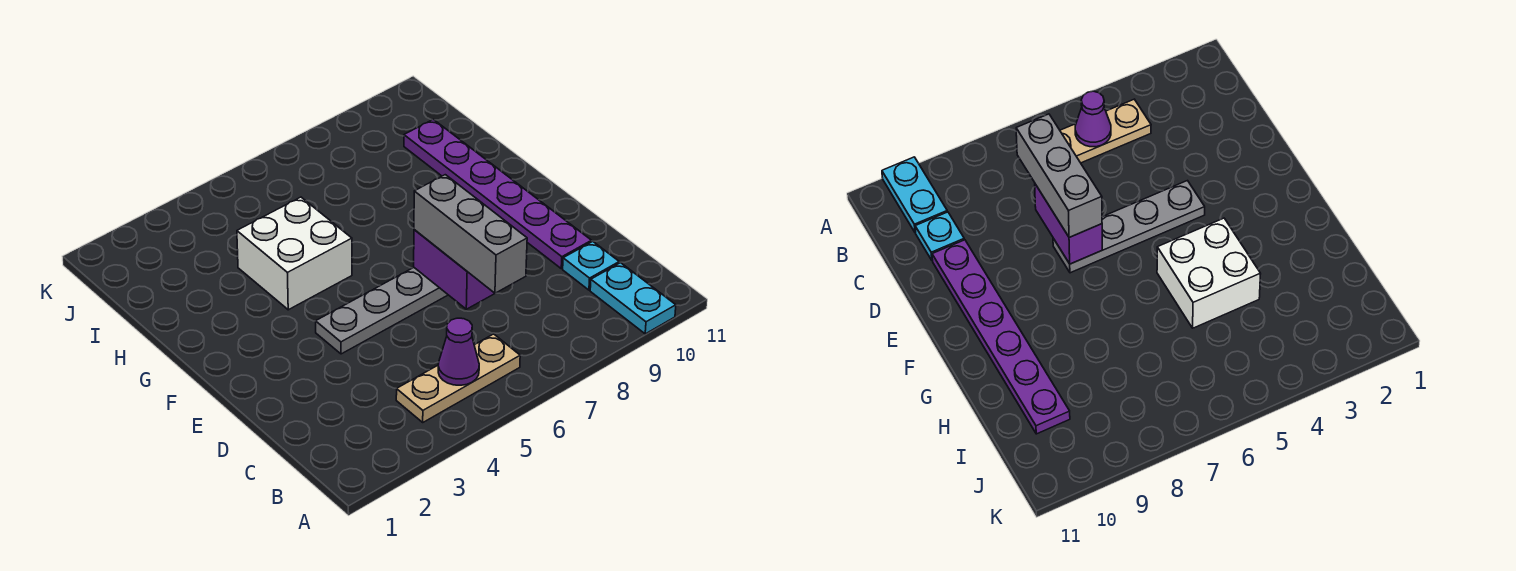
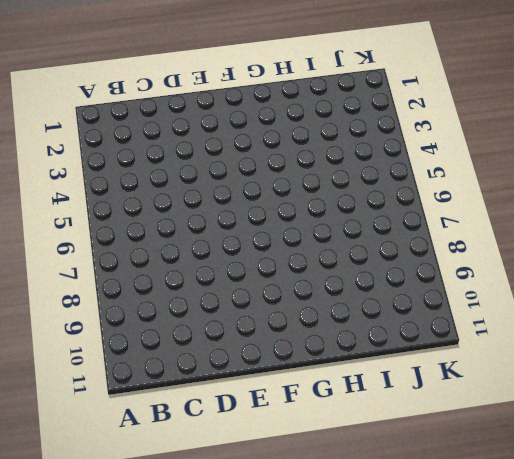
none -> cyan 1x2 plate [590,263,676,334]
none -> tan 1x3 plate [396,334,520,422]

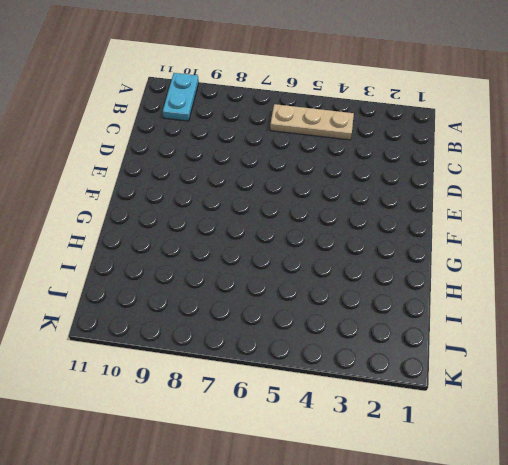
none -> cyan 1x1 plate [563,242,619,290]
none -> purple 1x6 plate [404,119,591,269]

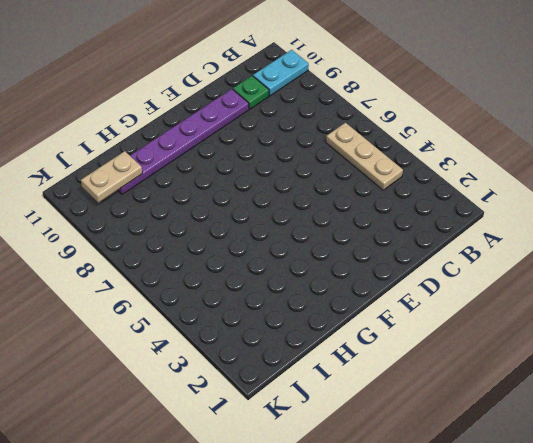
green 1x1 plate [233,76,269,109] -> cyan 1x1 plate [563,242,619,290]
tan 1x2 plate [81,151,142,203] -> none
none -> grey 1x4 plate [316,268,448,354]
none -> white 2x2 brick [237,197,352,310]

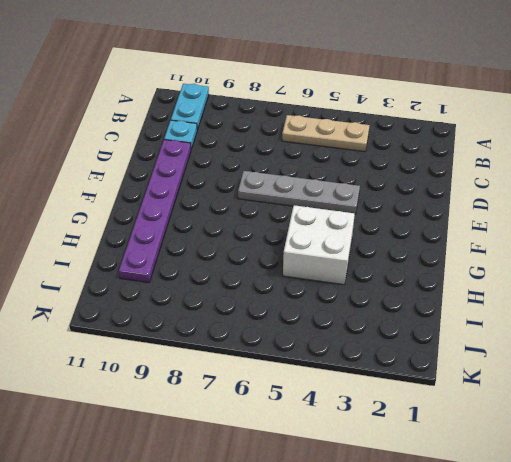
none -> purple 1x1 cone [438,318,479,385]
none -> purple 1x2 brick [414,230,495,309]

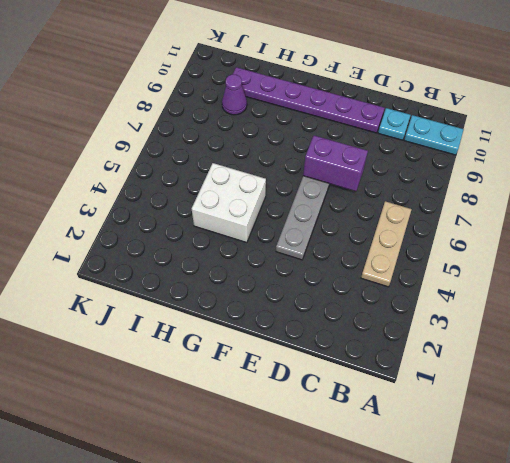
purple 1x1 cone [222,74,247,115] -> purple 1x1 cone moved to [438,318,479,385]
none -> grey 1x3 brick [414,175,527,293]

